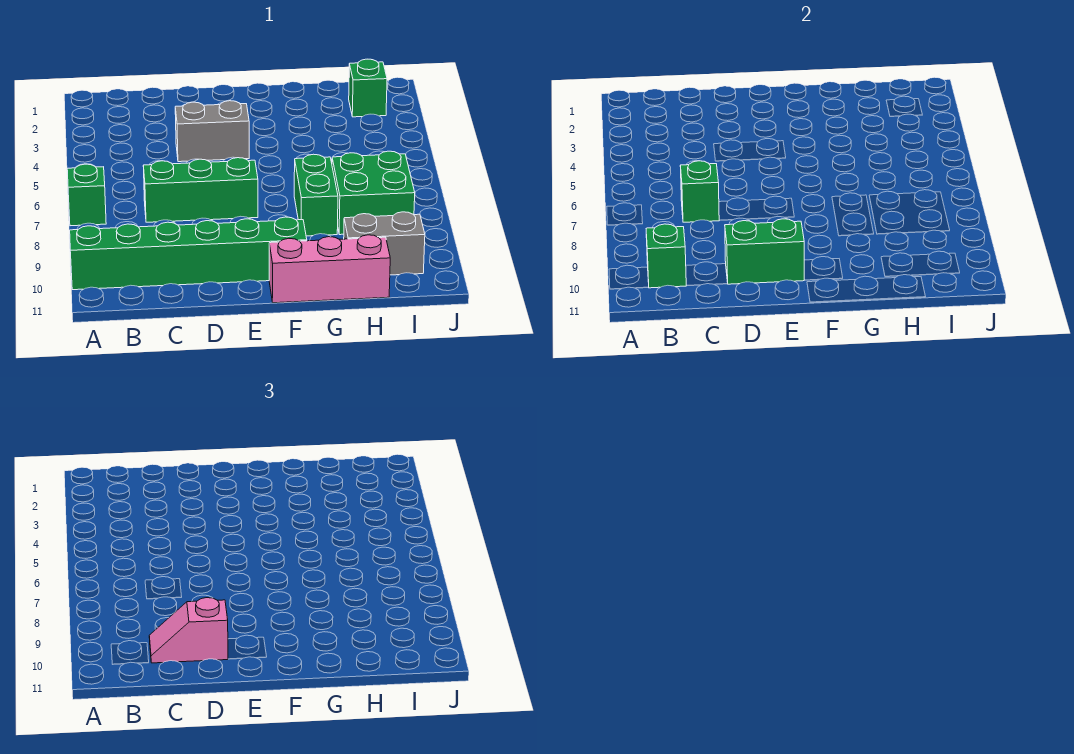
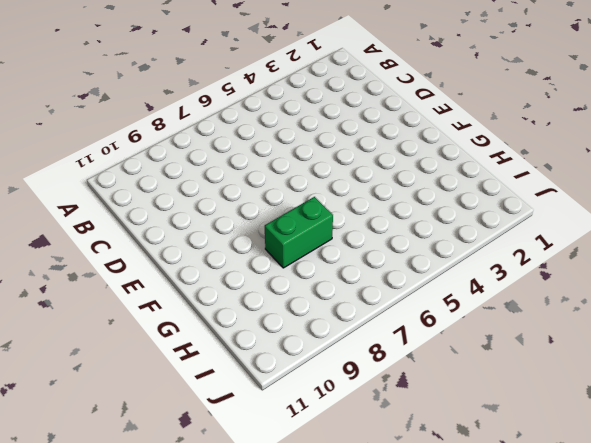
none -> green 1x1 brick [67,164,106,226]
none -> green 1x6 brick [70,217,307,290]
none -> green 1x3 brick [143,158,258,222]

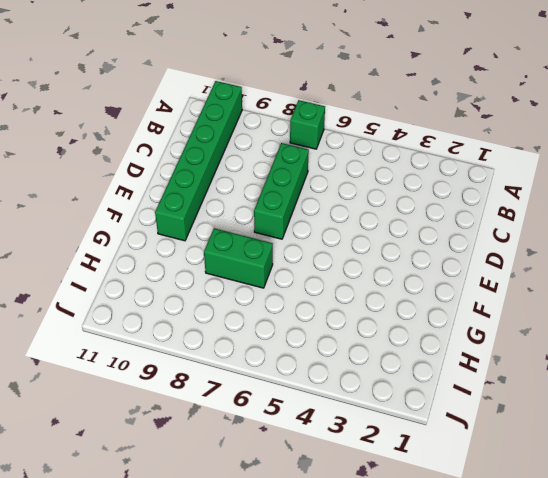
none -> grey 1x2 brick [175,101,249,162]
none -> pink 1x3 brick [269,235,390,303]
none -> green 2x2 brick [332,151,415,235]

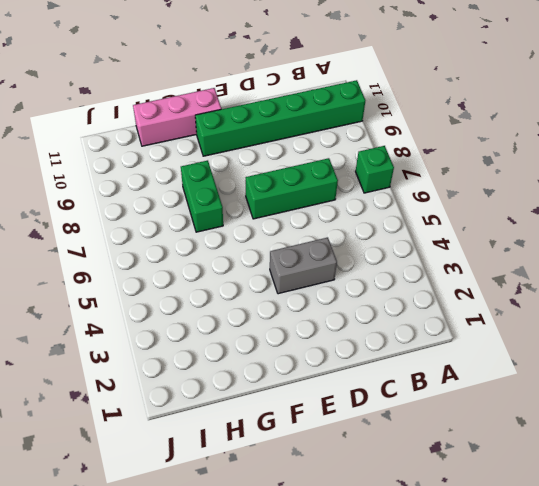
none -> green 2x2 brick [332,151,415,235]
none -> grey 1x2 brick [344,212,425,275]
none -> green 1x1 brick [349,59,387,117]

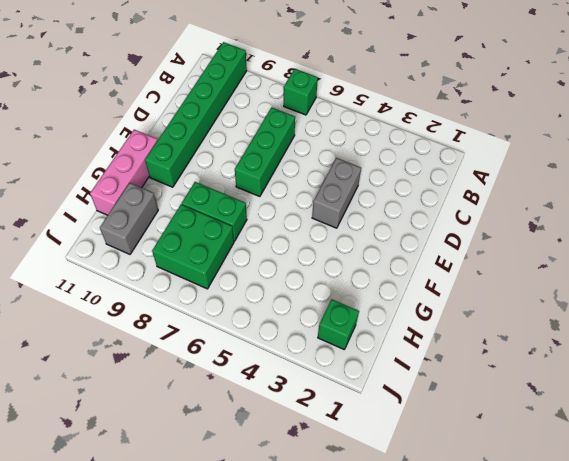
none -> green 1x1 brick [646,224,686,288]
none -> green 1x1 brick [680,161,720,222]
none -> green 1x2 brick [725,219,804,284]

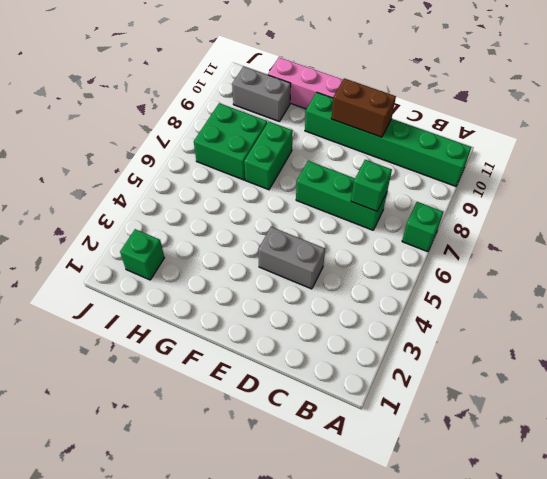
brown 1x2 brick [331,78,396,137] -> green 1x2 brick [725,219,804,284]
none -> green 1x1 brick [646,224,686,288]
none -> pink 1x2 slope [149,598,228,663]

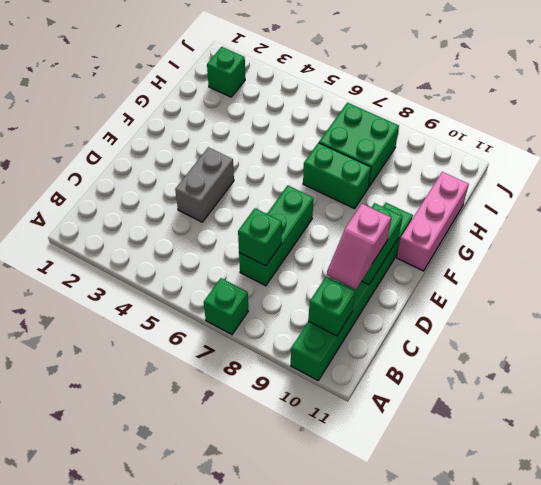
none -> grey 1x2 brick [344,212,425,275]

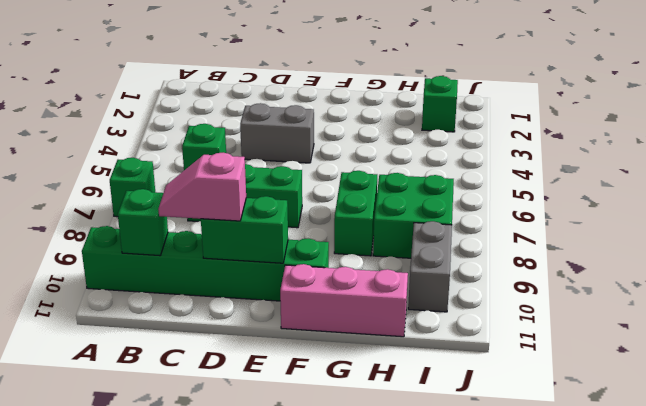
grey 1x2 brick [408,221,452,312] -> grey 1x2 brick turned to [344,212,425,275]

